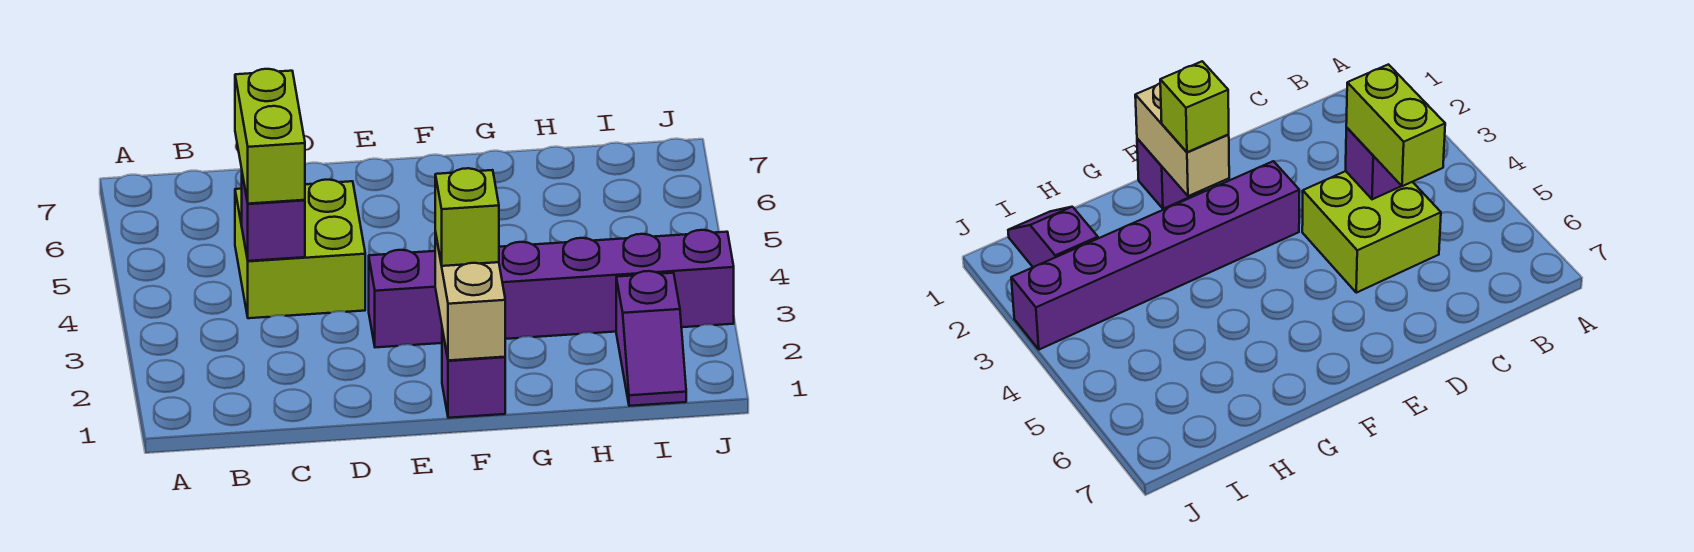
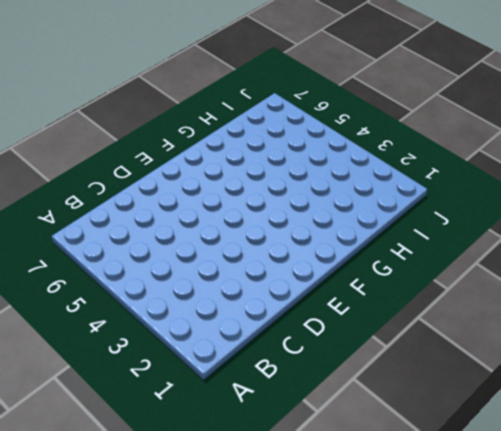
none -> lime 2x2 brick [235,180,365,318]
none -> purple 1x6 brick [369,230,734,347]

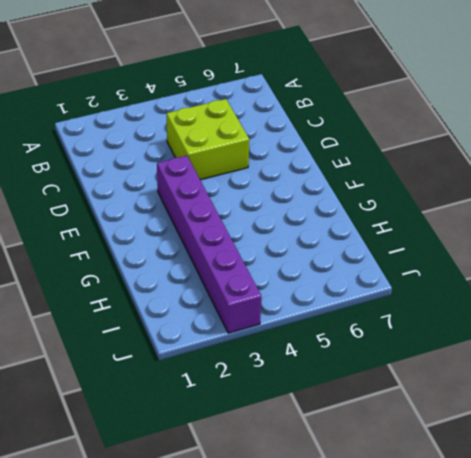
none -> purple 1x1 brick [442,329,505,418]
none -> purple 1x2 slope [616,271,686,406]

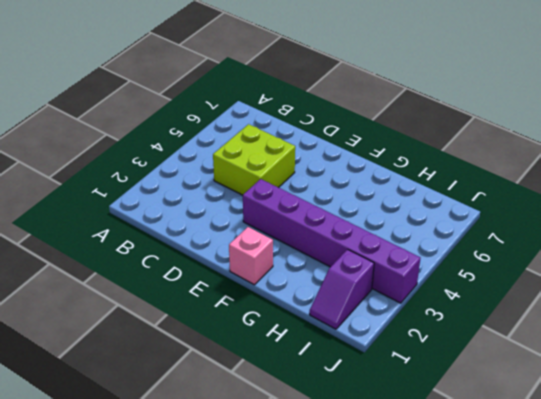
pink 1x1 brick [229,227,273,285] -> purple 1x1 brick [442,329,505,418]
none -> purple 1x1 brick [242,174,305,261]
none -> tan 1x2 brick [435,232,505,361]

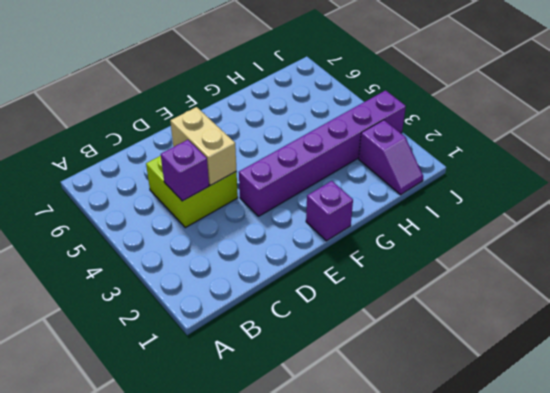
tan 1x2 brick [170,107,236,185] -> tan 1x2 brick moved to [435,232,505,361]
none -> lime 1x2 brick [235,69,305,204]
none -> lime 1x1 brick [435,168,499,266]

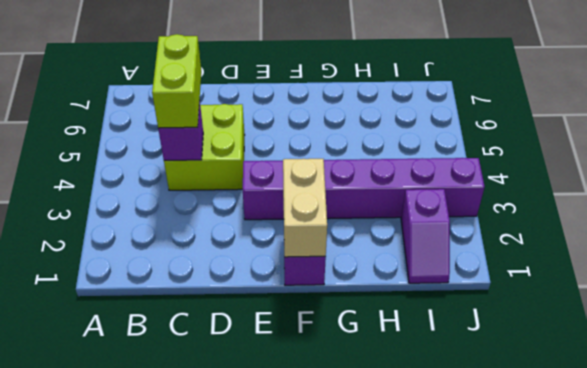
none -> lime 1x1 brick [435,168,499,266]

